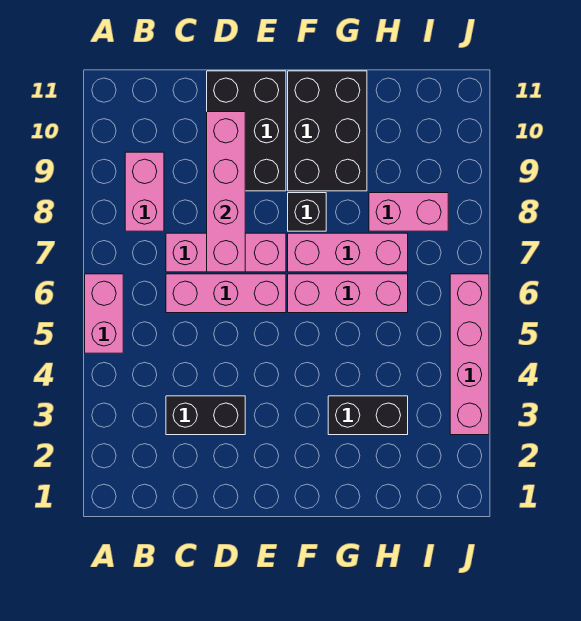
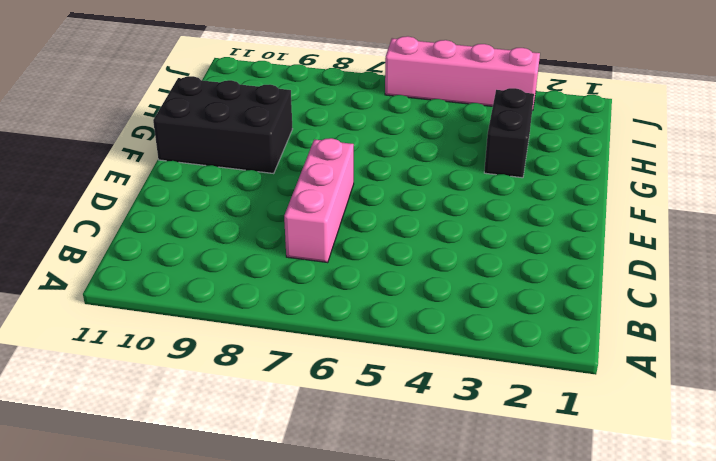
none -> pink 1x2 brick [85,274,123,353]
none -> pink 1x2 brick [125,152,164,231]
none -> black 1x2 brick [166,396,245,435]

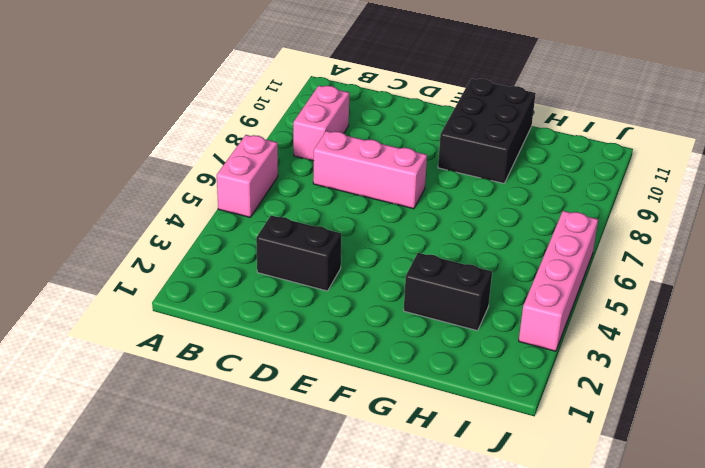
none -> pink 1x3 brick [166,274,286,313]
none -> black 2x3 brick [207,71,286,191]
none -> pink 1x3 brick [288,274,408,313]

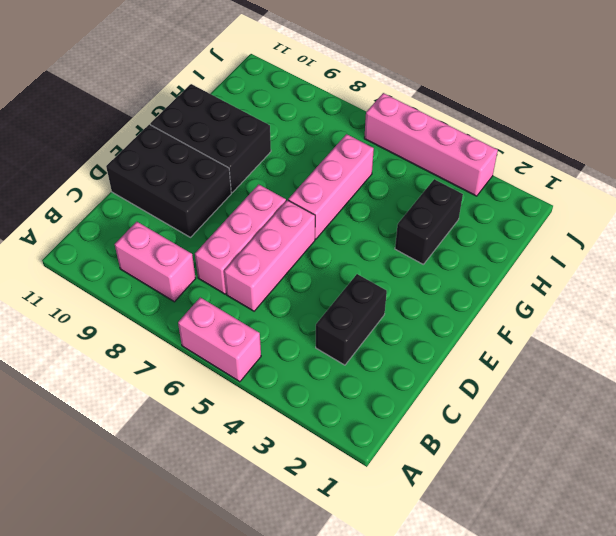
none -> pink 1x3 brick [288,233,408,272]
none -> black 1x1 brick [288,193,326,231]
none -> pink 1x2 brick [369,193,448,231]

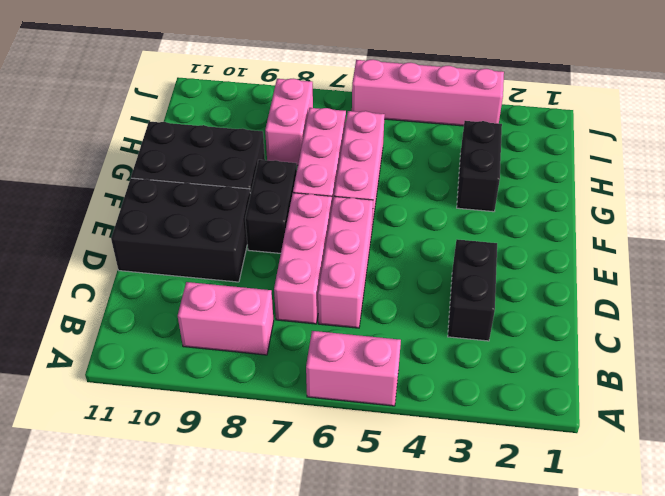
black 1x2 brick [245,160,297,253] -> black 1x1 brick [288,193,326,231]
none -> pink 1x4 brick [207,112,245,272]

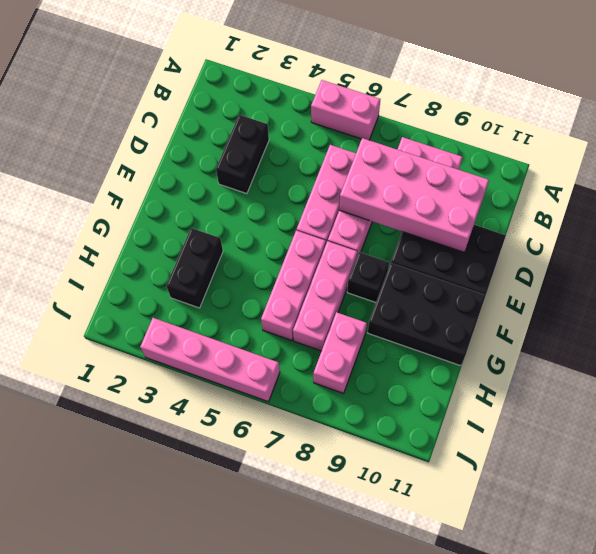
pink 2x4 brick [339,138,489,252] -> pink 1x4 brick [207,112,245,272]

